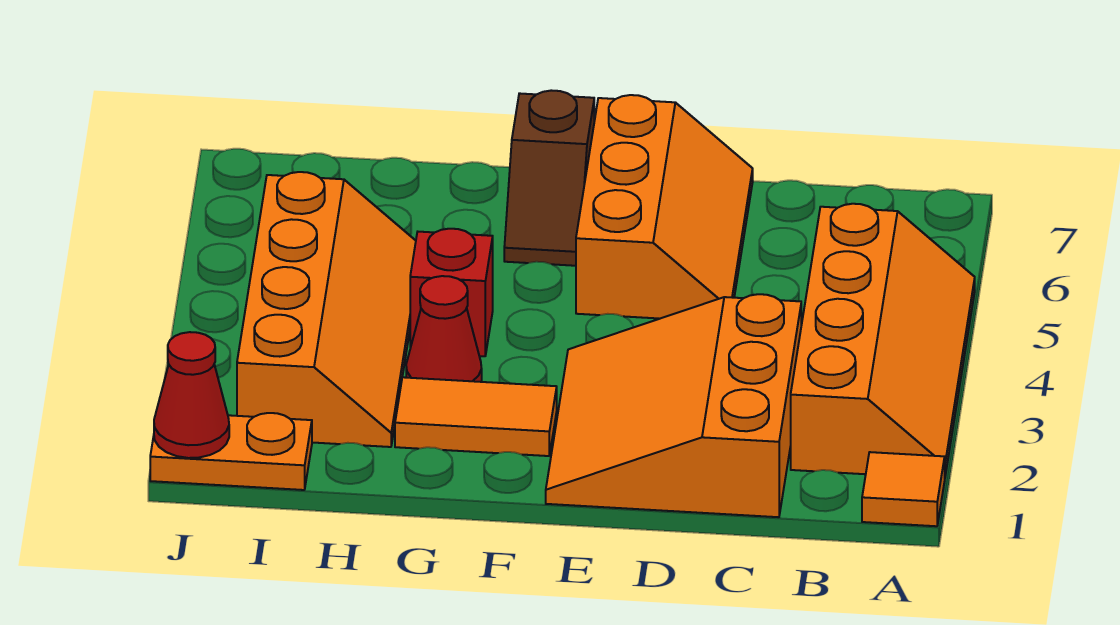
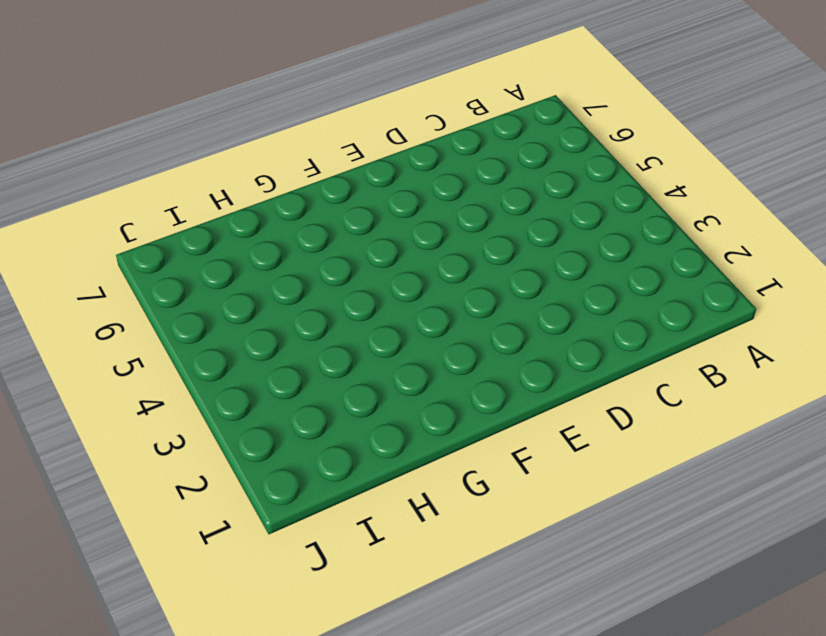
none -> orange 1x1 tile [862,452,945,526]
none -> orange 2x4 slope [791,204,975,475]

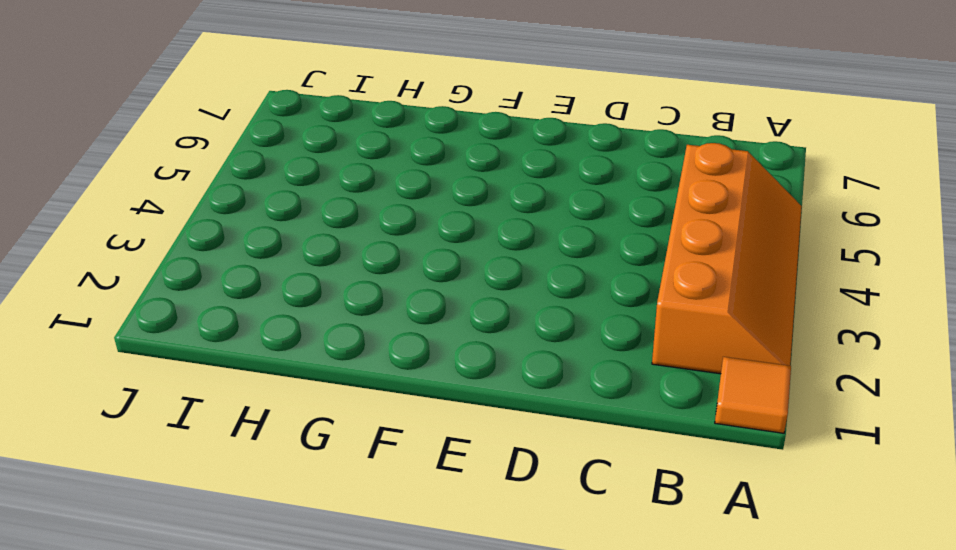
none -> orange 3x3 slope [546,294,801,517]
none -> orange 2x3 slope [576,95,753,319]

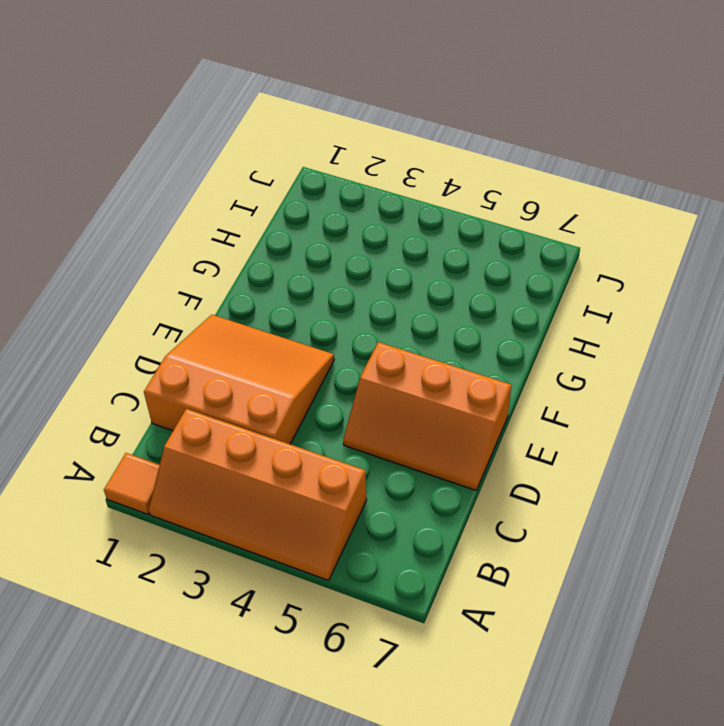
none -> orange 1x2 tile [395,377,557,456]
none -> brown 1x2 slope [504,90,594,266]

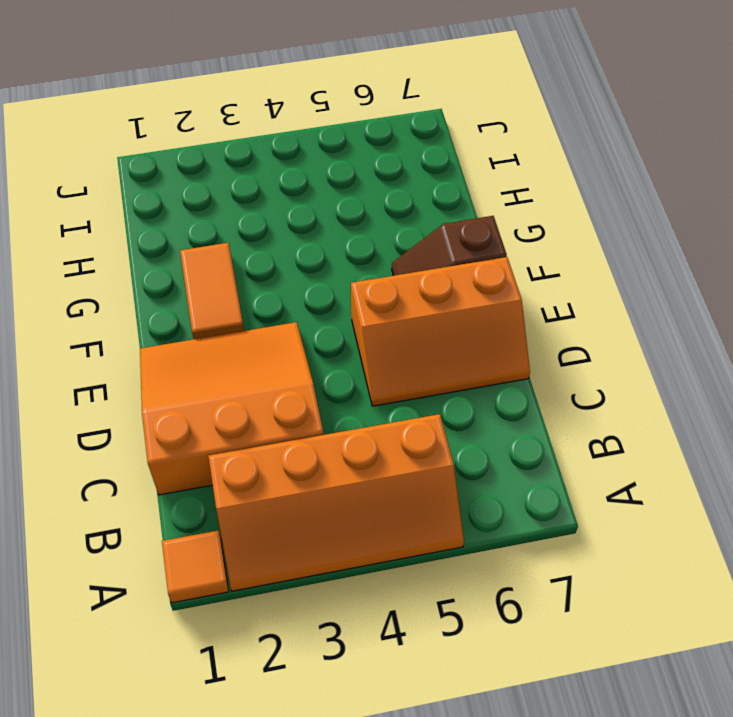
none -> red 1x1 cone [406,276,482,382]
none -> red 1x1 brick [410,229,493,356]

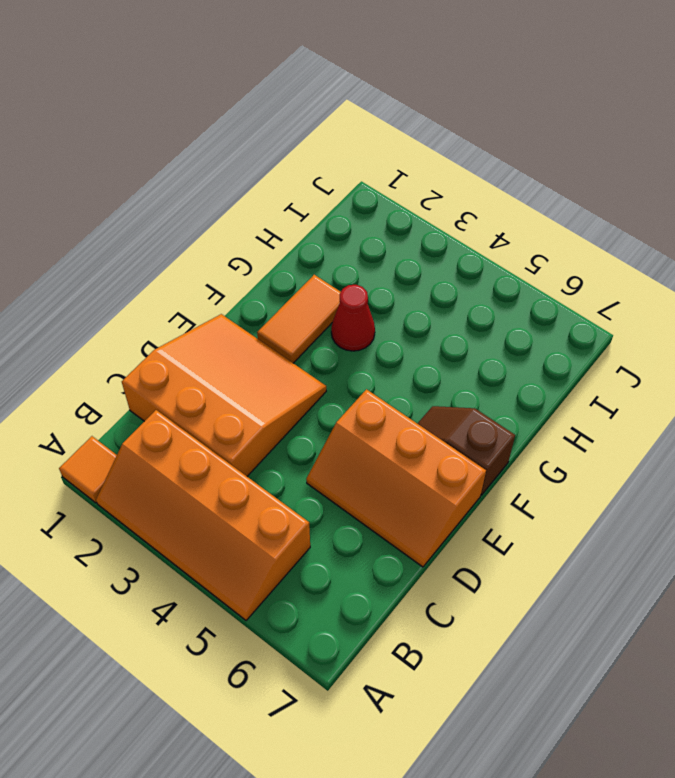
none -> red 1x1 brick [410,229,493,356]
none -> orange 2x4 slope [237,172,416,447]

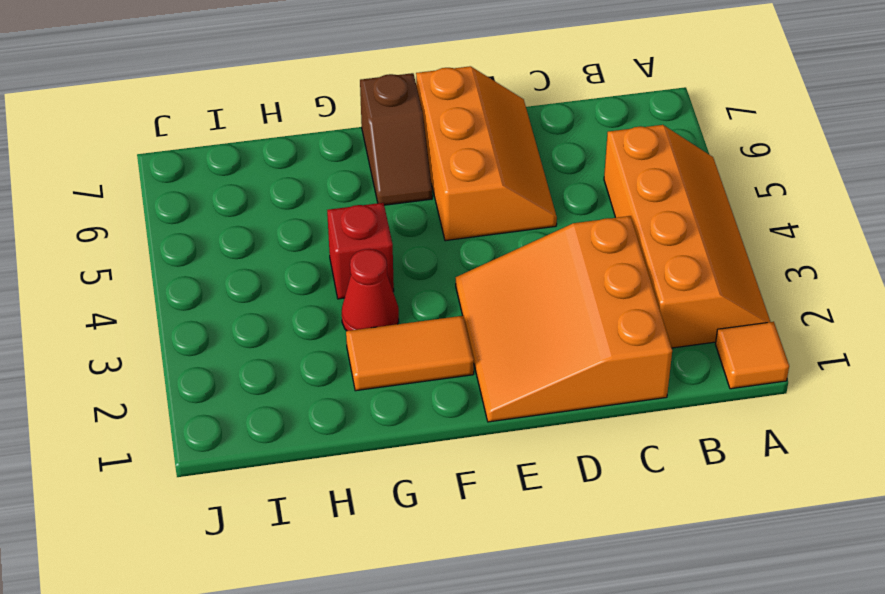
none -> orange 2x4 slope [237,172,416,447]
none -> orange 1x2 plate [150,413,312,490]

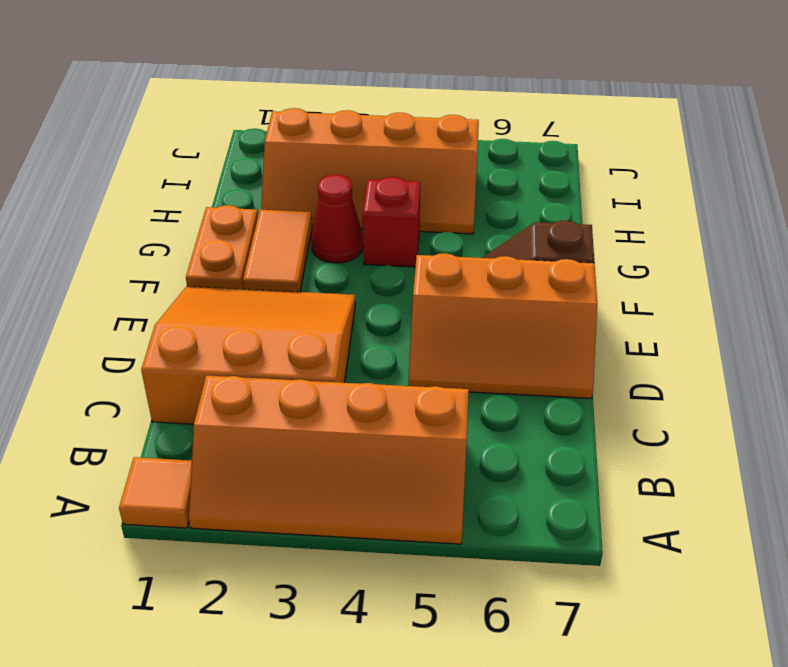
orange 1x2 plate [186,205,258,289] -> orange 1x2 plate moved to [150,413,312,490]
none -> red 1x1 cone [154,332,229,458]

